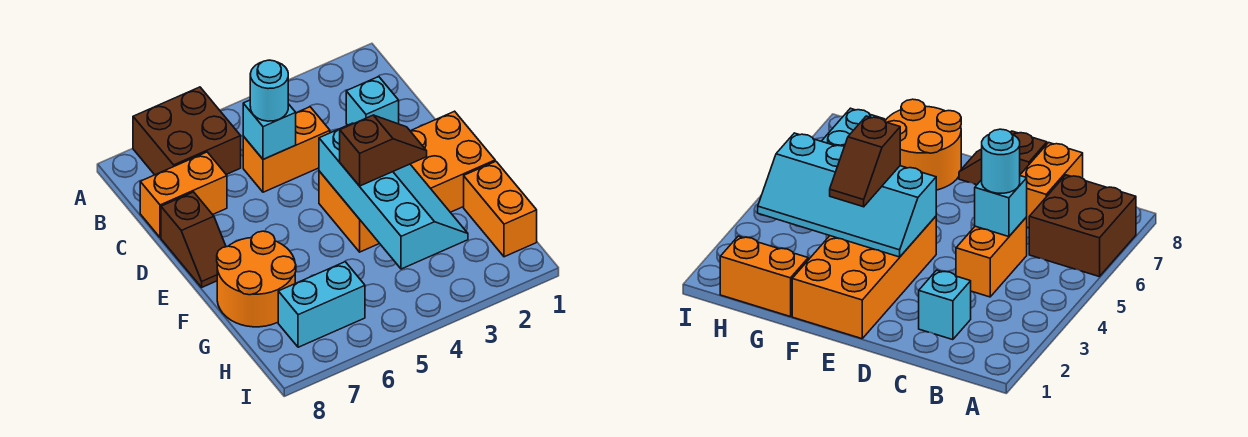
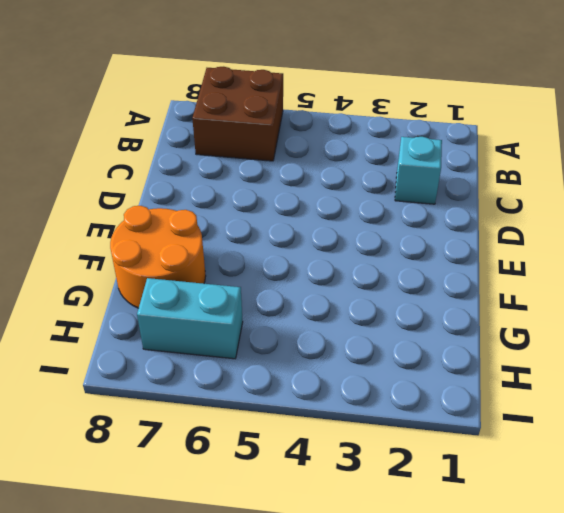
none -> orange 1x2 brick [243,107,330,192]
none -> orange 1x2 brick [140,152,227,238]
none -> brown 1x2 slope [161,192,226,287]

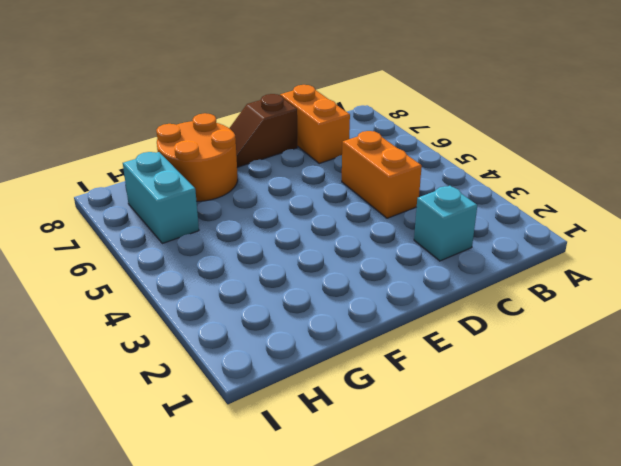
none -> brown 2x2 brick [133,87,241,175]
none -> orange 2x4 brick [319,111,495,252]
none -> orange 1x2 brick [464,161,537,257]

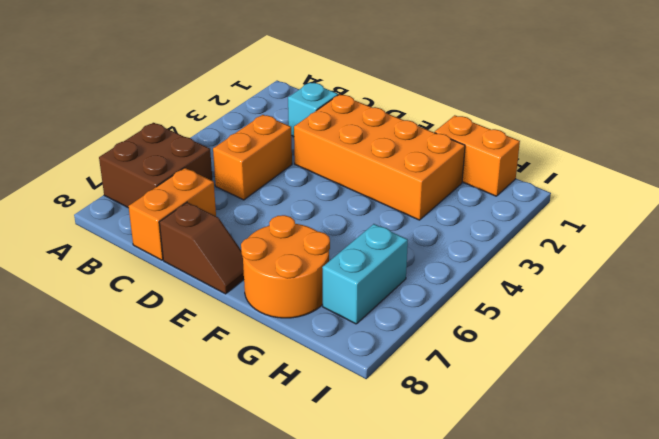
orange 2x4 brick [294,94,465,220] -> orange 2x4 brick turned to [319,111,495,252]
none -> cyan 1x1 brick [243,100,296,159]
none -> cyan 2x4 slope [319,123,468,269]
none -> cyan 1x1 round brick [250,60,288,121]

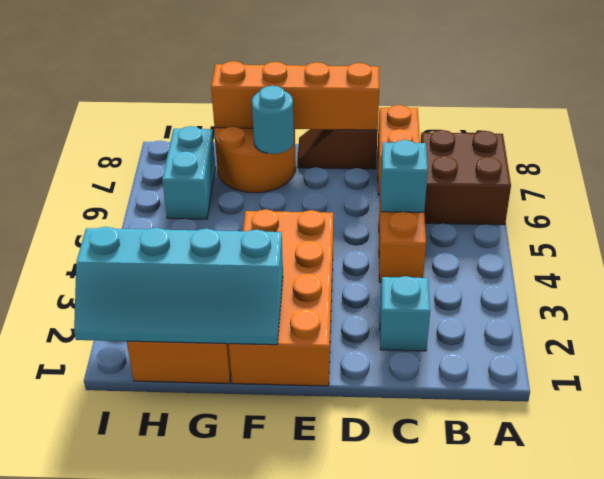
orange 1x4 brick [211,61,379,130] -> none
cyan 2x4 slope [74,227,283,345] -> cyan 2x4 slope moved to [319,123,468,269]
cyan 1x1 round brick [252,86,294,154] -> cyan 1x1 round brick moved to [250,60,288,121]
none -> brown 1x2 slope [340,115,427,186]

